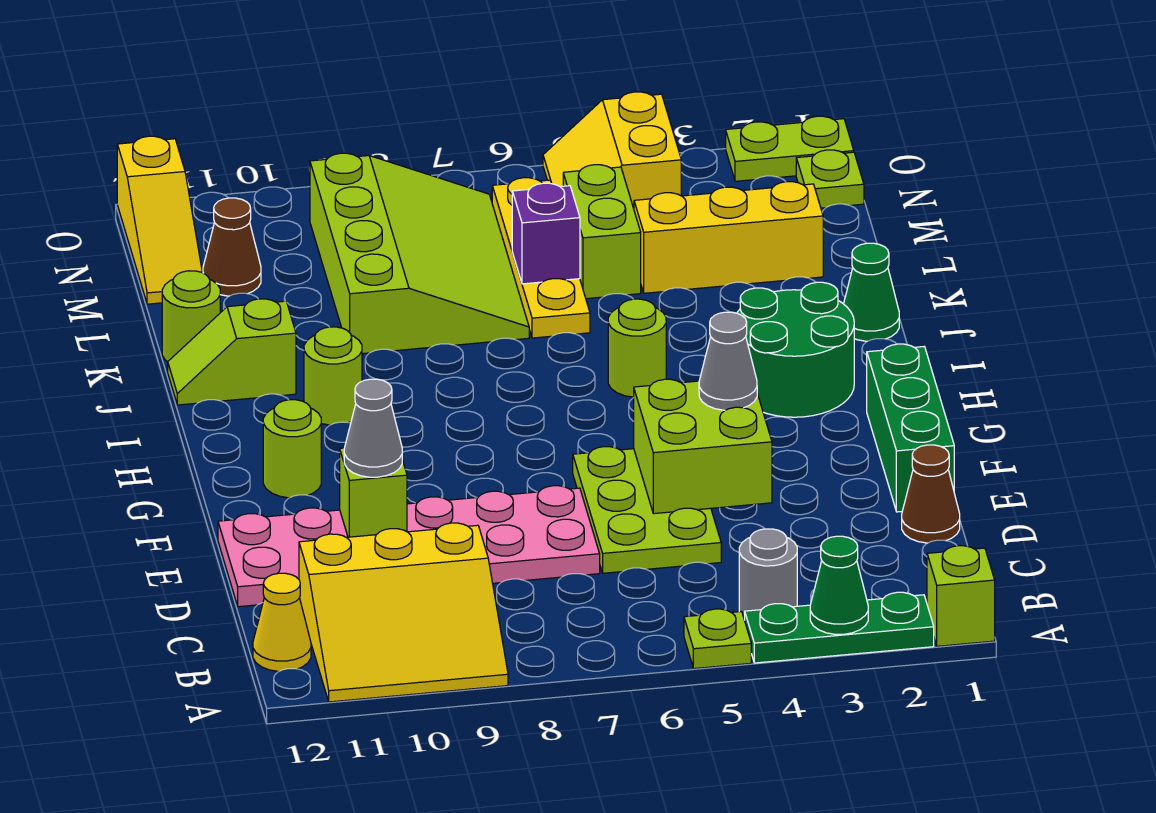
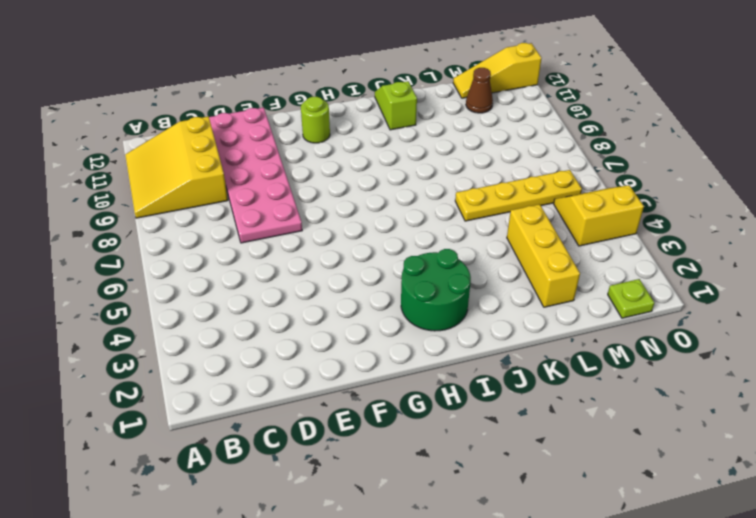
none -> lime 1x1 brick [927,546,995,646]
none -> green 1x3 plate [745,592,934,663]
none -> lime 1x1 plate [684,609,751,669]
none -> grey 1x1 round brick [739,529,797,620]

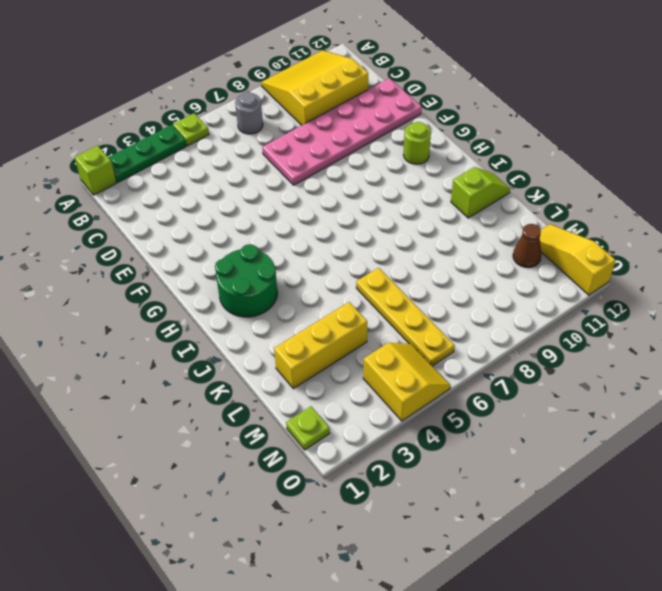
grey 1x1 round brick [235,92,263,134] -> grey 1x1 round brick moved to [739,529,797,620]
none -> yellow 1x1 cone [253,573,311,671]
none -> brown 1x1 cone [902,445,960,543]
none -> lime 2x3 plate [573,447,721,573]
none -> green 1x3 brick [867,344,954,512]

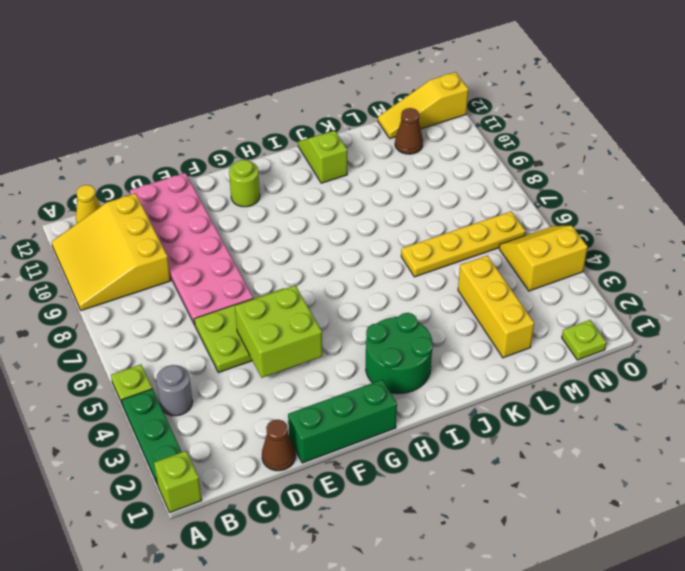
none -> lime 1x1 round brick [608,299,666,397]
none -> lime 1x1 round brick [304,327,362,425]
none -> green 1x1 cone [844,243,899,341]
none -> lime 3x4 slope [310,153,529,354]

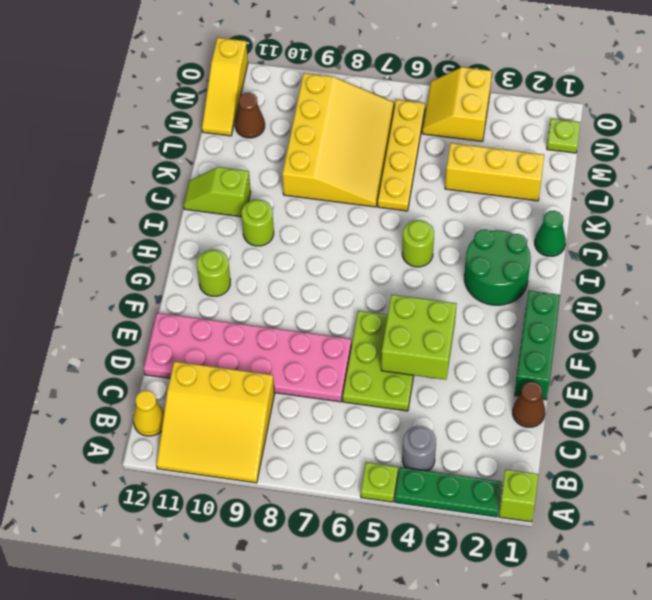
yellow 3x4 slope [282,73,394,207] -> lime 3x4 slope [310,153,529,354]
none -> lime 1x1 round brick [162,271,220,362]
none -> lime 1x2 brick [563,165,641,299]
none -> lime 1x2 plate [726,116,854,181]
none -> green 1x1 cone [810,536,868,634]

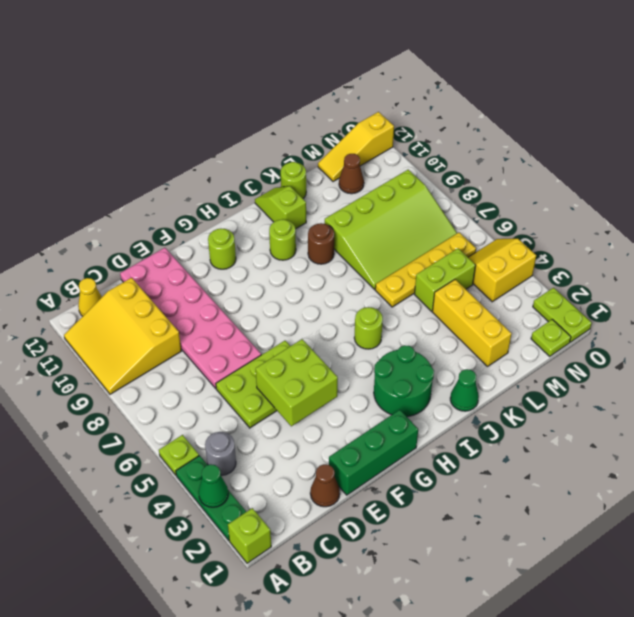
brown 1x1 round brick [308,223,334,264] -> none
none -> lime 1x1 brick [340,448,407,537]
none -> purple 1x1 brick [512,183,580,284]
none -> grey 1x1 cone [344,379,402,477]
none -> grey 1x1 cone [699,312,757,410]

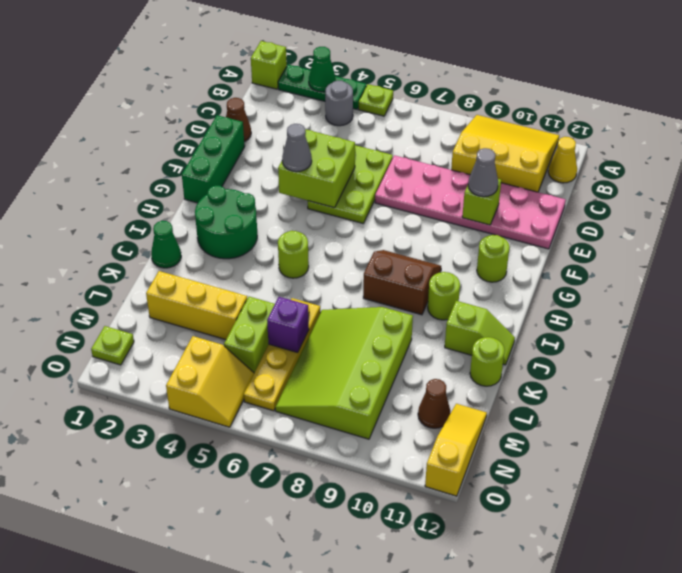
brown 2x2 slope [363,250,441,315] -> none
none -> lime 1x2 plate [726,116,854,181]

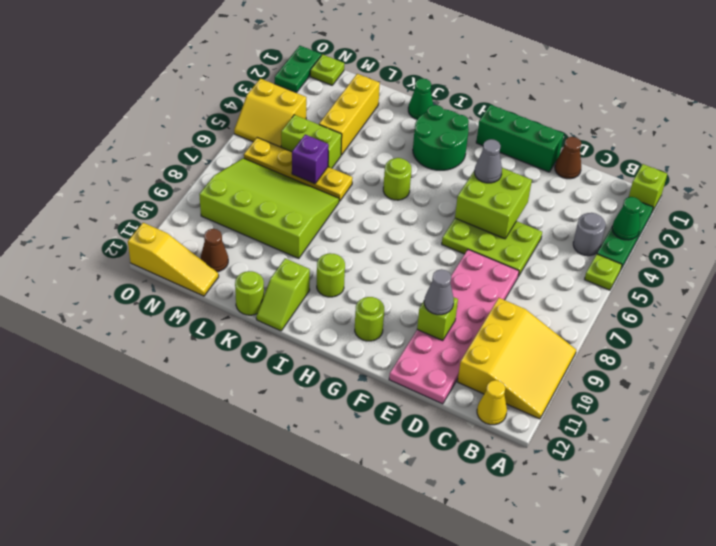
green 1x2 plate [275,46,321,93] -> lime 1x2 plate [726,116,854,181]

